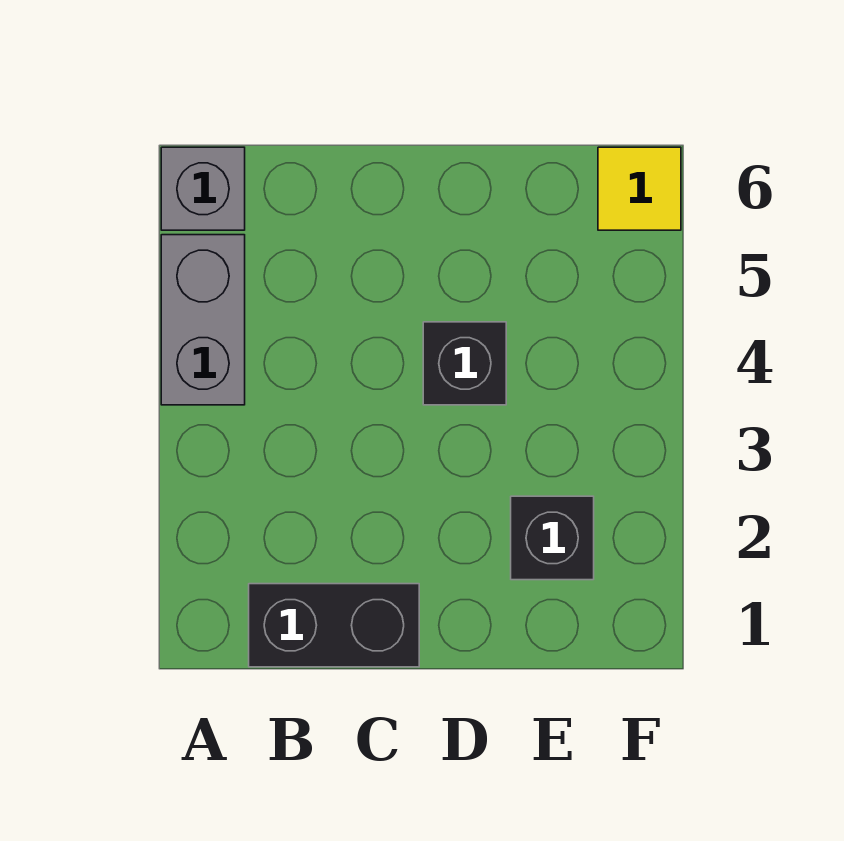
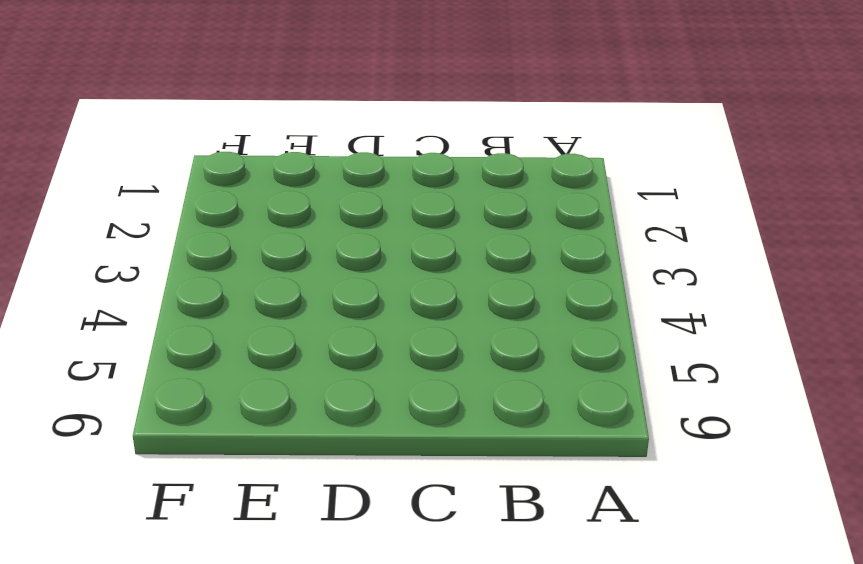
none -> grey 1x2 brick [161,235,245,405]
none -> grey 1x1 brick [161,147,245,230]

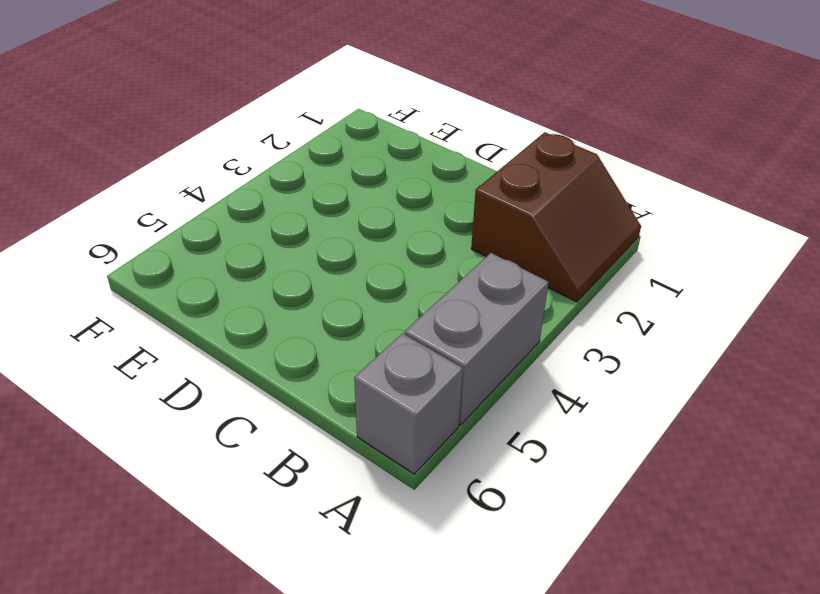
brown 2x2 slope [471,132,641,302] -> black 1x2 brick [249,584,419,667]
none -> black 1x1 brick [423,322,506,405]
none -> black 1x1 brick [511,496,594,580]

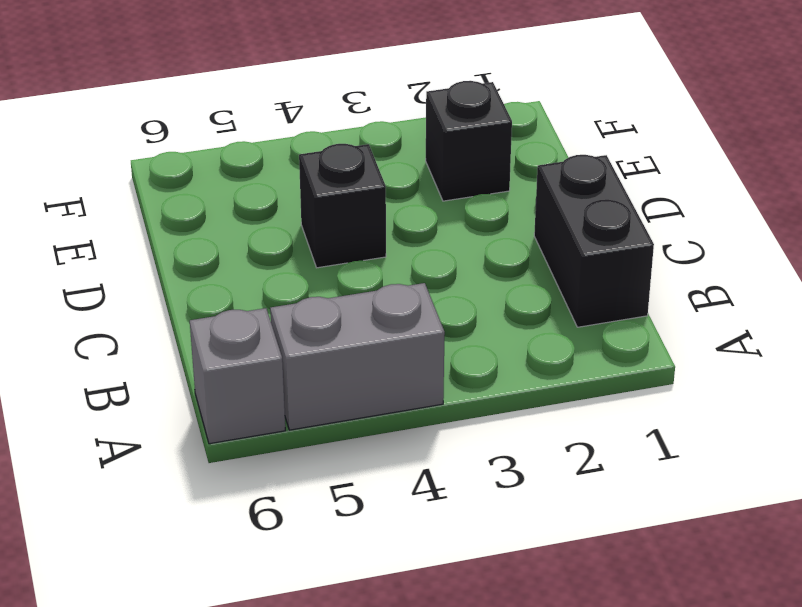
none -> yellow 1x1 tile [598,147,681,230]

